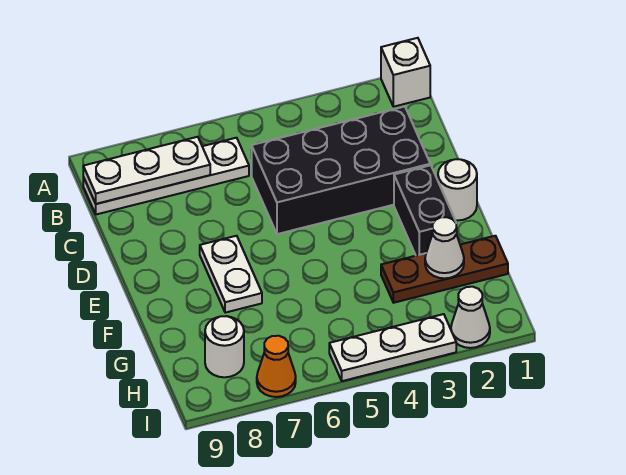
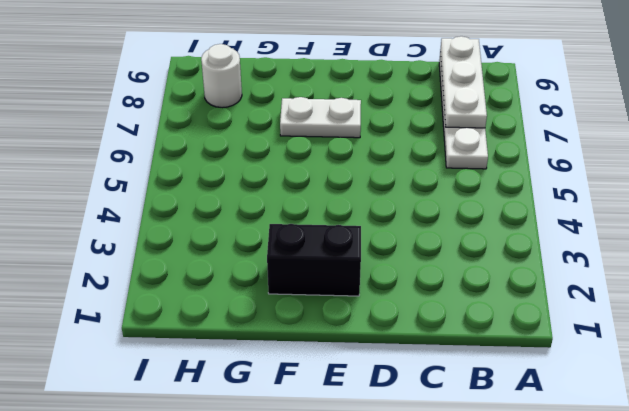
none -> white 1x1 brick [381,38,430,107]
none -> black 2x4 brick [252,106,430,234]
none -> white 1x1 round brick [438,159,477,221]

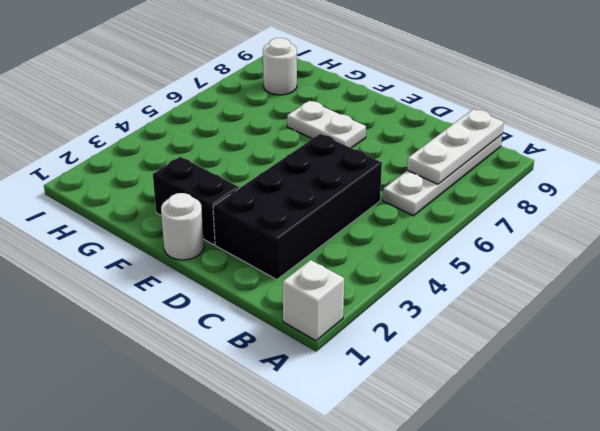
none -> brown 1x3 plate [381,236,508,303]
none -> white 1x1 cone [451,287,490,348]
none -> white 1x3 plate [329,314,456,381]

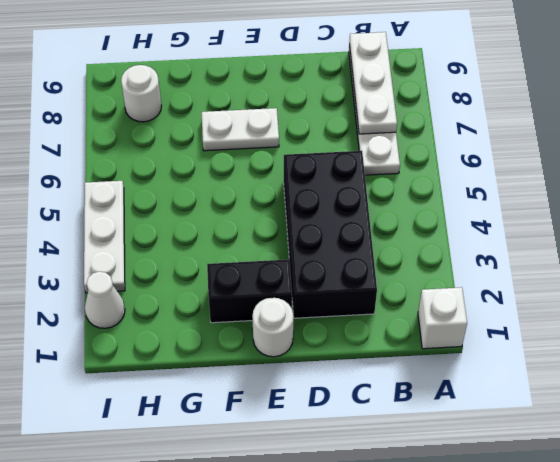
none -> brown 1x3 plate [381,236,508,303]
none -> orange 1x1 cone [257,336,296,397]
none -> white 1x1 cone [425,217,464,278]

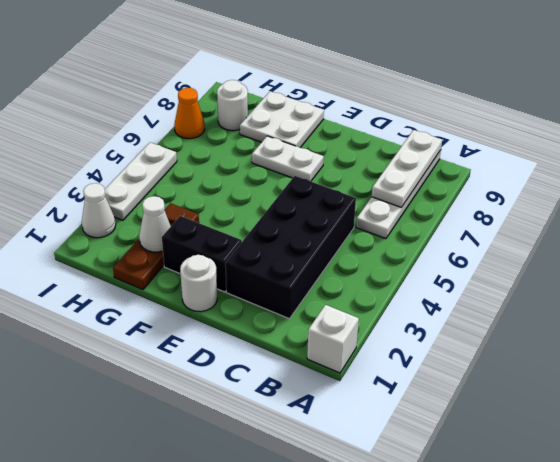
white 2x2 plate [240,91,324,148] -> none

